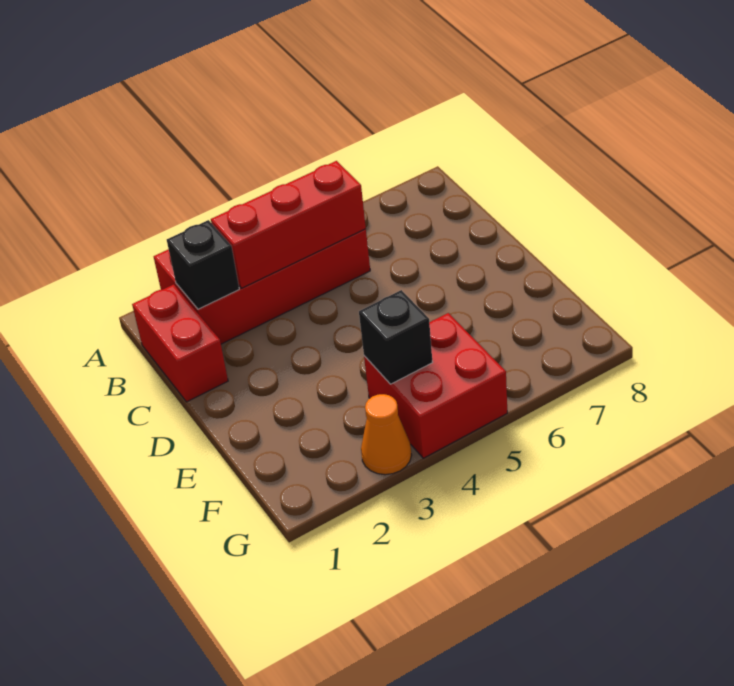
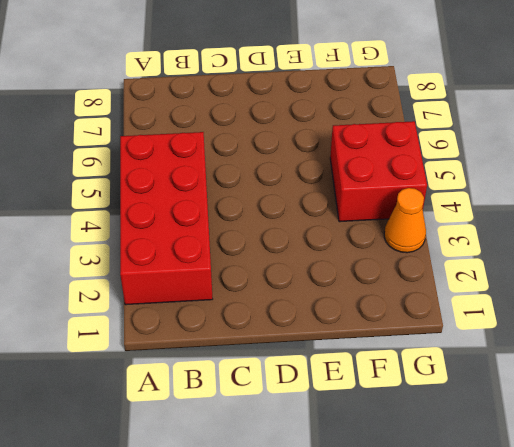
none -> red 1x2 brick [132,284,228,402]
none -> black 1x1 brick [167,220,239,309]

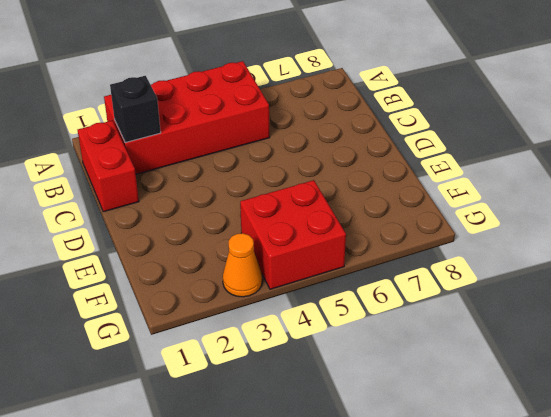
none -> red 1x3 brick [211,161,366,288]
none -> black 1x1 brick [359,290,433,384]

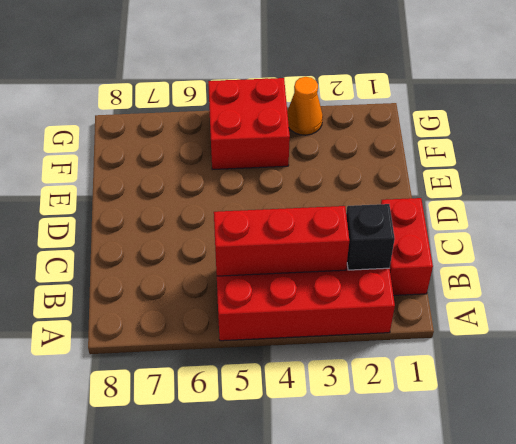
none -> black 1x1 brick [359,290,433,384]

